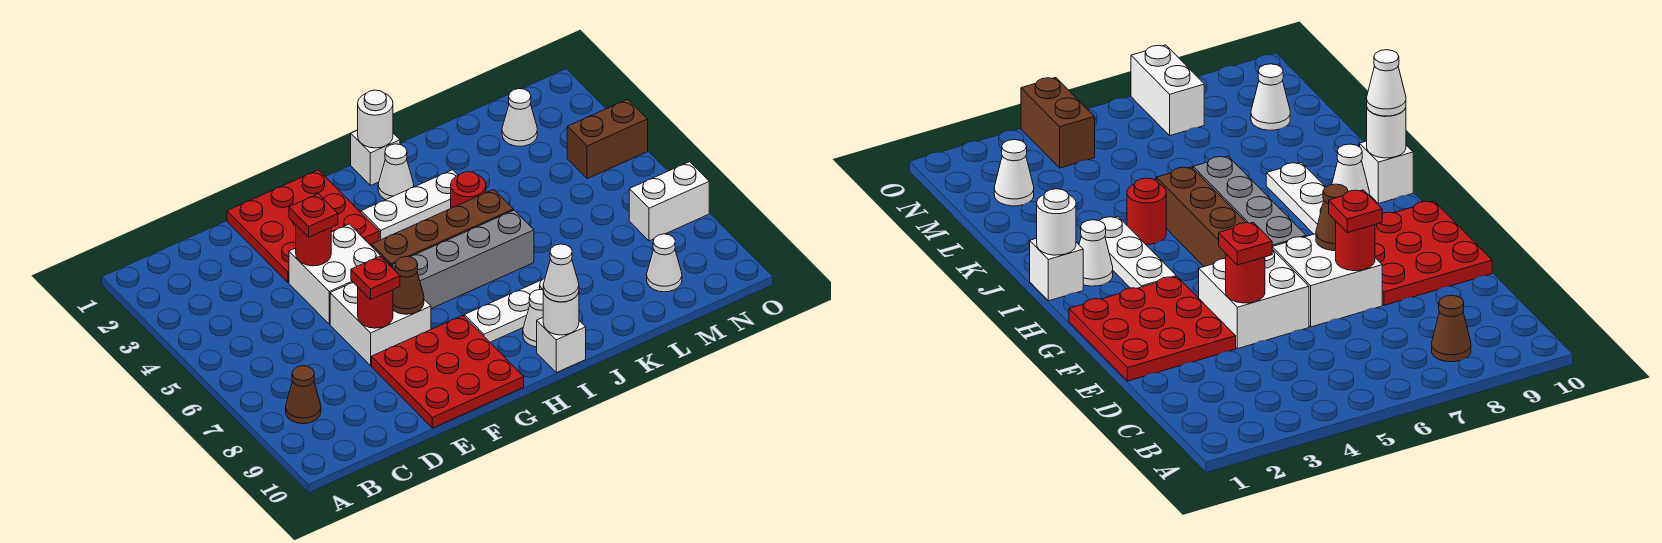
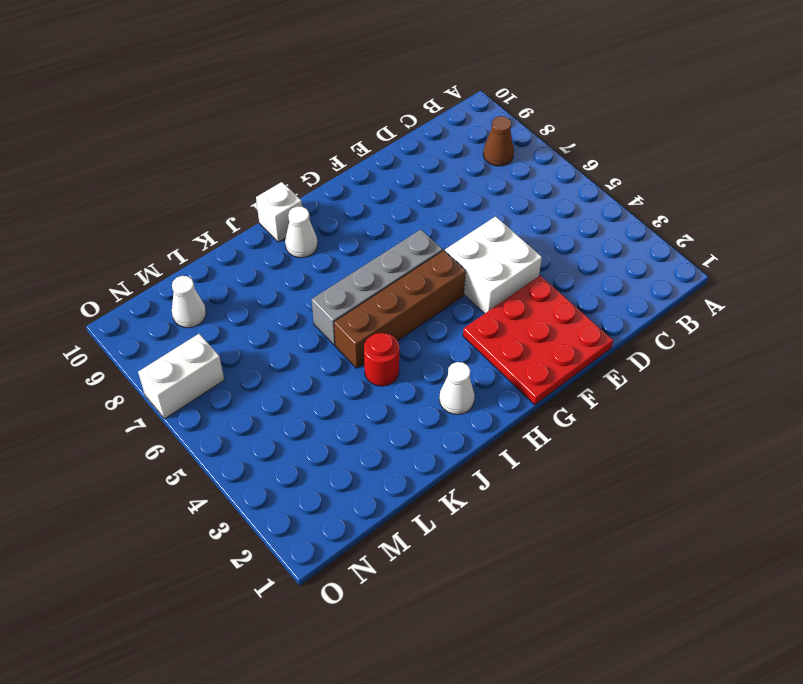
none -> white 2x2 brick [330,266,431,366]
none -> red 3x3 plate [372,315,524,428]
none -> white 1x3 plate [361,170,458,240]

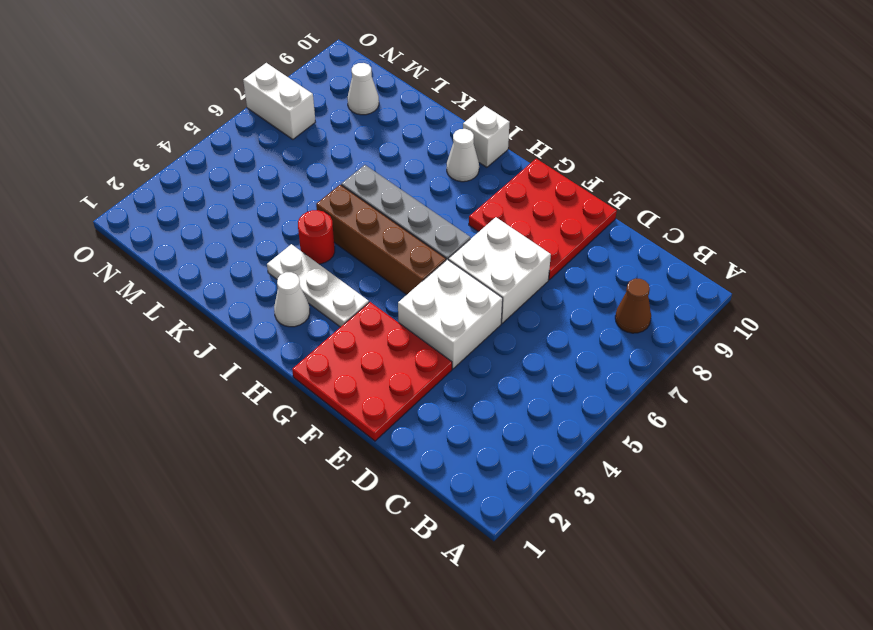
none -> white 1x3 plate [464,278,545,342]
none -> white 1x1 brick [351,130,400,186]
none -> white 1x1 cone [502,89,537,146]

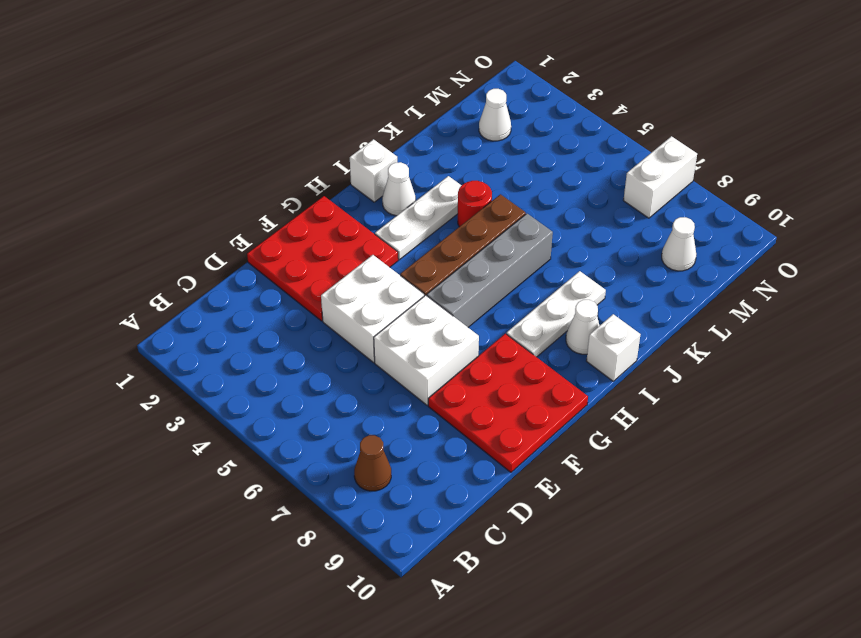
none -> brown 1x2 brick [567,99,648,179]
none -> red 1x1 round brick [296,225,331,266]
none -> red 1x1 round brick [358,288,393,328]

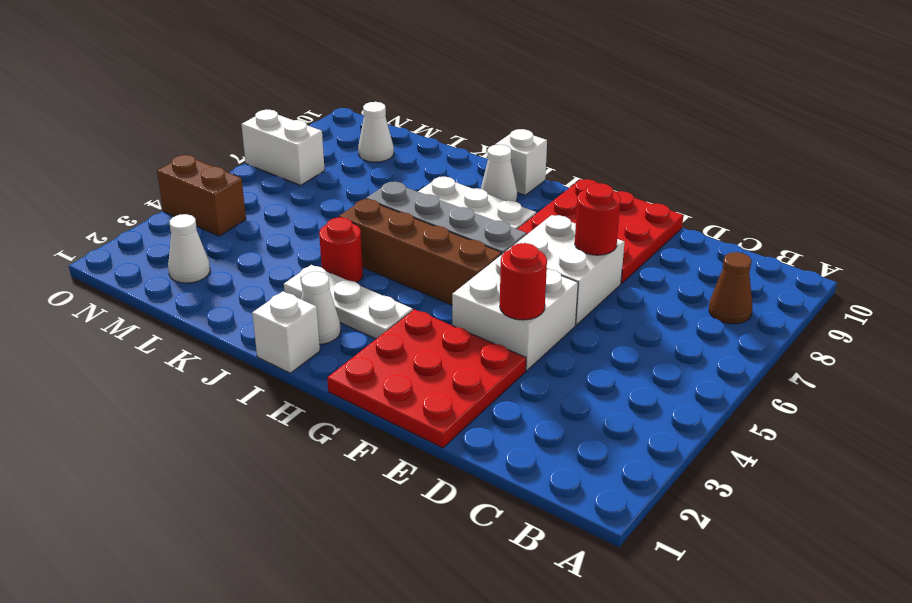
none -> brown 1x1 cone [393,256,424,314]
none -> white 1x1 round brick [358,90,393,148]
none -> white 1x1 round brick [543,290,579,335]

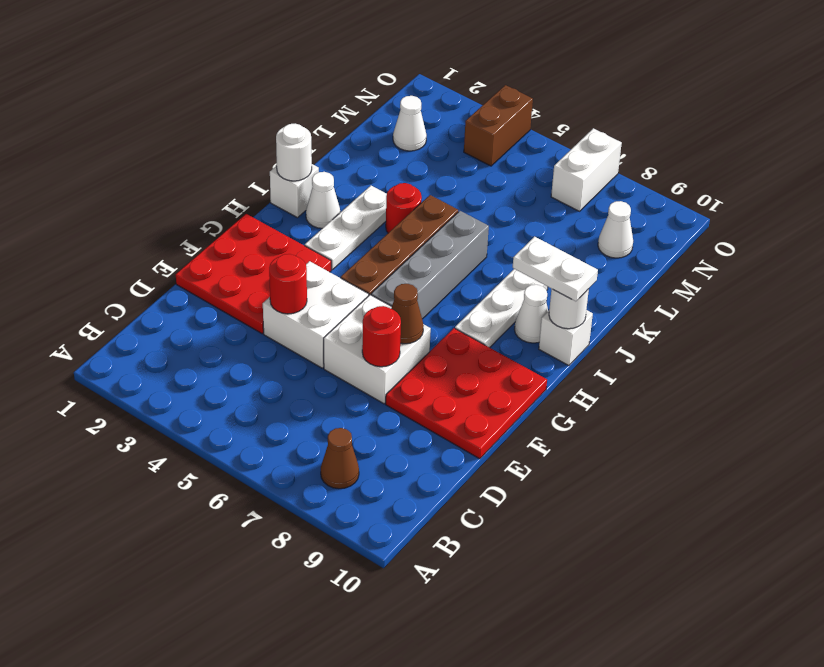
white 1x2 plate [513,237,598,301] -> white 1x1 cone [543,244,579,302]
none -> red 1x1 plate [289,194,338,237]
none -> red 1x1 plate [351,256,400,299]

